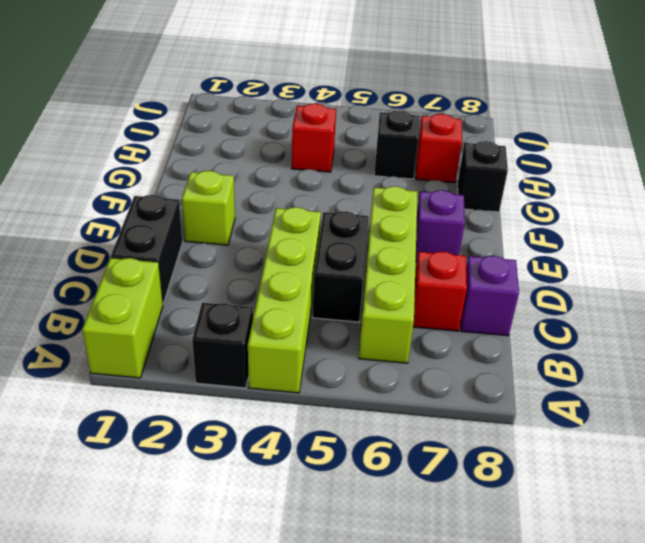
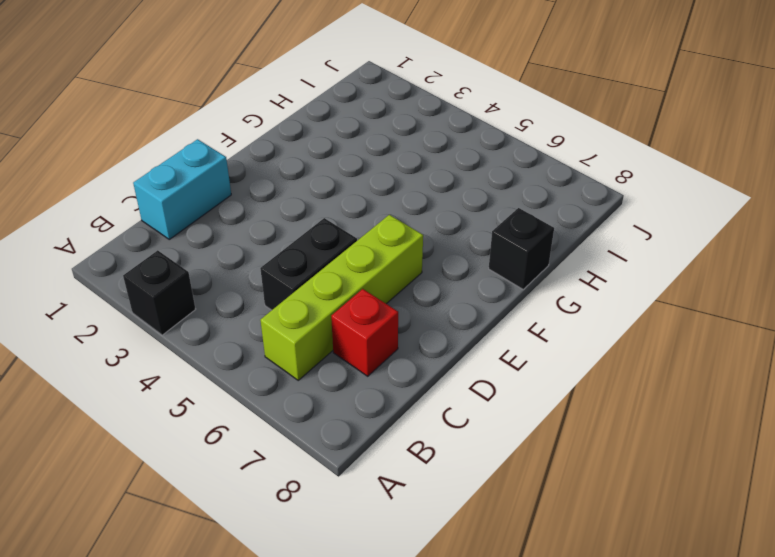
cyan 1x2 brick [133,139,231,239] -> black 1x2 brick [111,195,182,304]
none -> lime 1x2 brick [82,258,163,378]
none -> lime 1x4 brick [248,207,321,393]
none -> purple 1x1 brick [461,256,519,336]

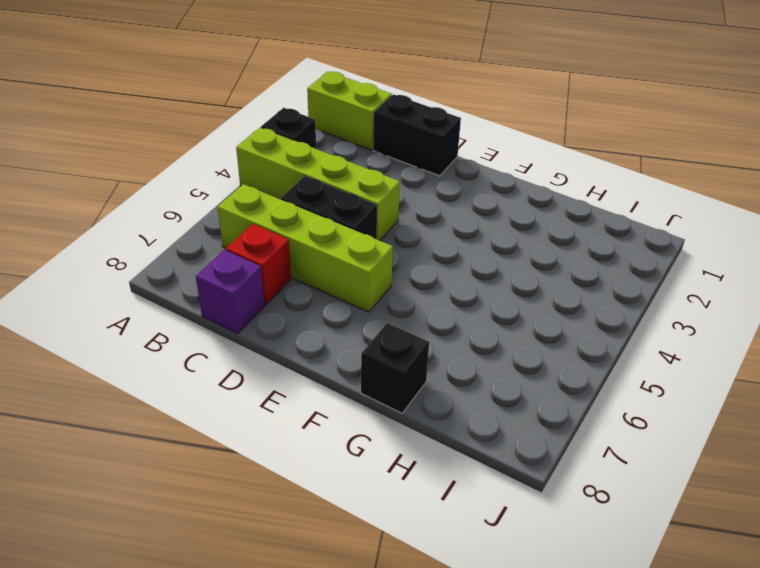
none -> lime 1x1 brick [182,171,235,245]
none -> purple 1x1 brick [416,190,465,262]
none -> red 1x1 brick [292,104,336,172]

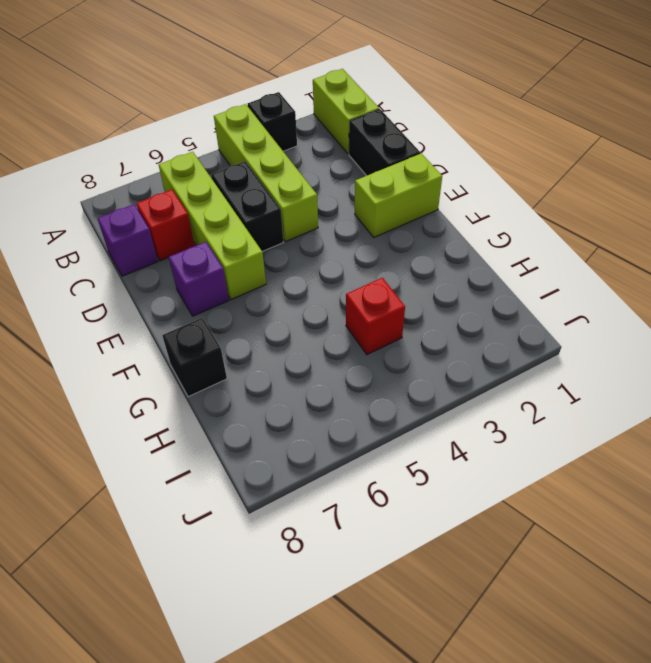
lime 1x2 brick [355,153,442,237] -> lime 1x1 brick [182,171,235,245]
none -> black 1x1 brick [374,110,420,179]
none -> red 1x1 brick [416,114,462,183]

